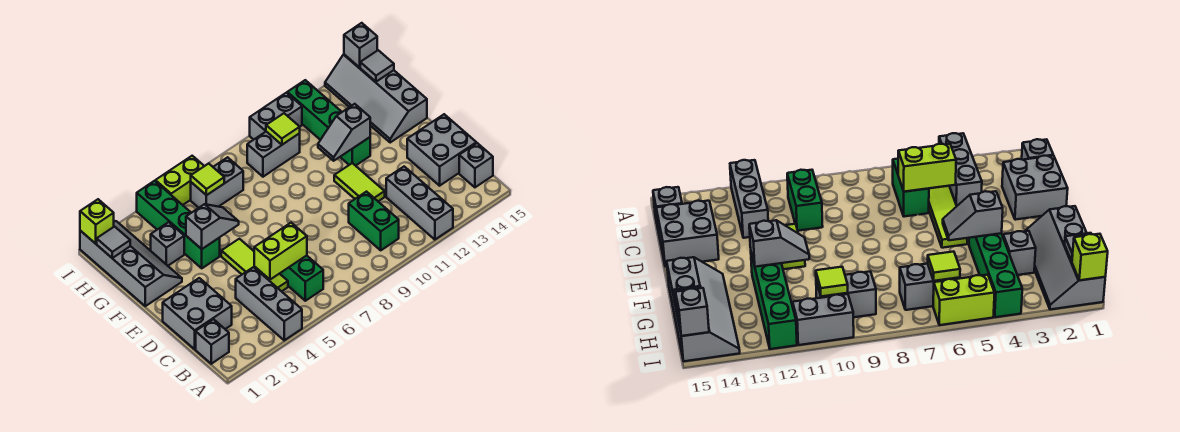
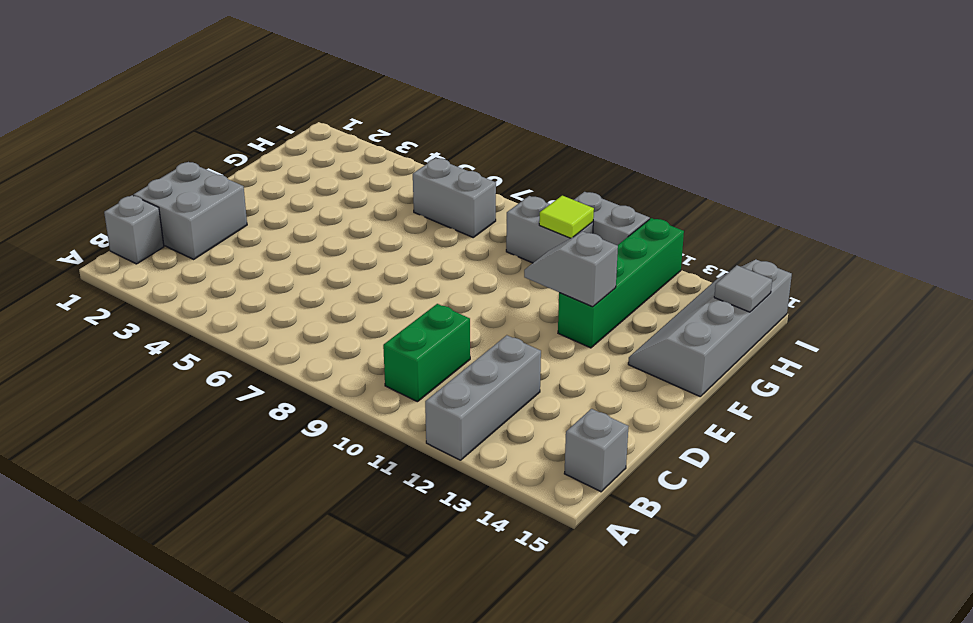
none -> grey 1x3 brick [236,267,302,340]
none -> green 1x2 brick [280,256,323,301]
none -> lime 1x3 tile [221,239,288,291]

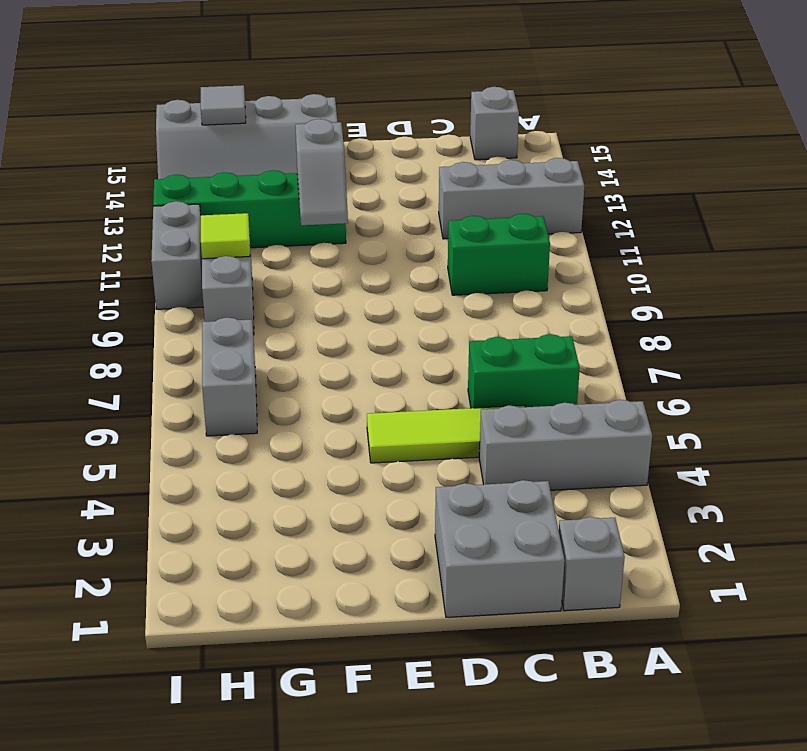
none -> grey 2x2 brick [407,114,476,186]
none -> lime 1x2 tile [334,163,385,201]
none -> grey 2x4 slope [80,221,182,306]

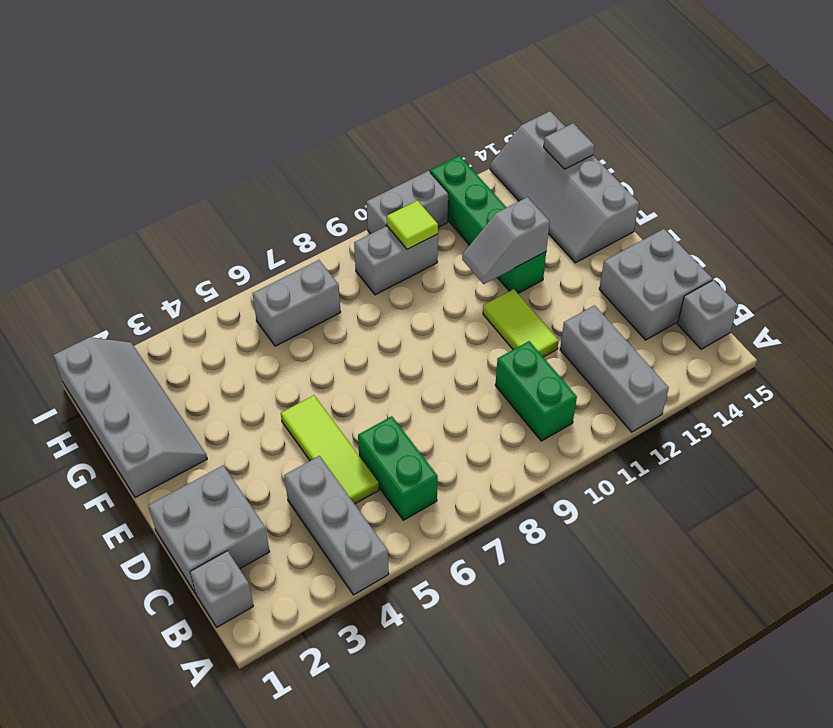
none -> green 1x4 brick [137,181,220,268]
none -> grey 1x1 brick [151,222,184,266]
none -> lime 1x2 brick [155,156,204,205]

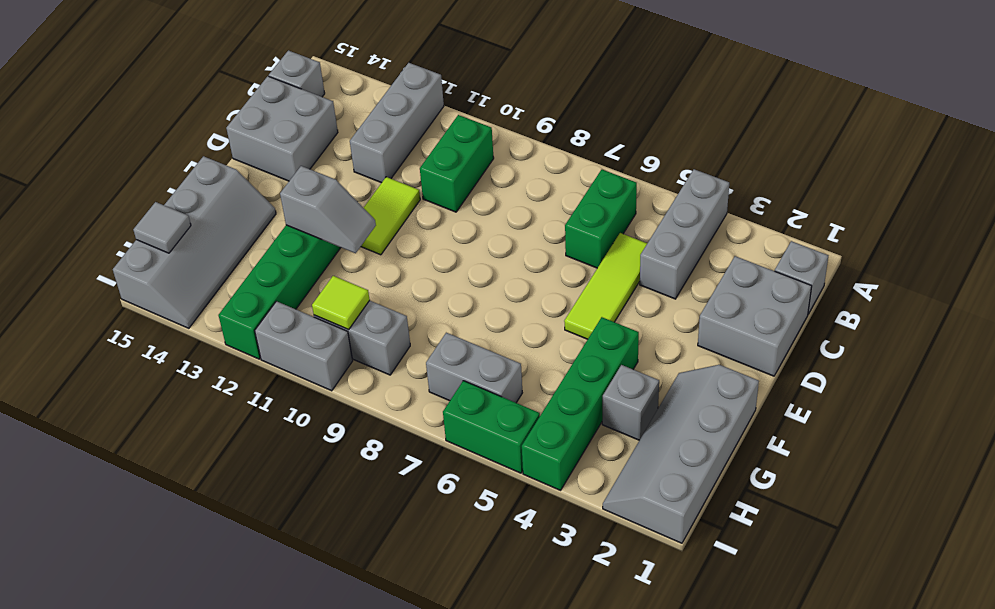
green 1x2 brick [443,381,540,473] -> lime 1x2 brick [155,156,204,205]
none -> lime 1x2 brick [254,223,307,280]
none -> grey 1x2 slope [186,204,239,249]
none -> grey 1x1 tile [97,227,130,258]

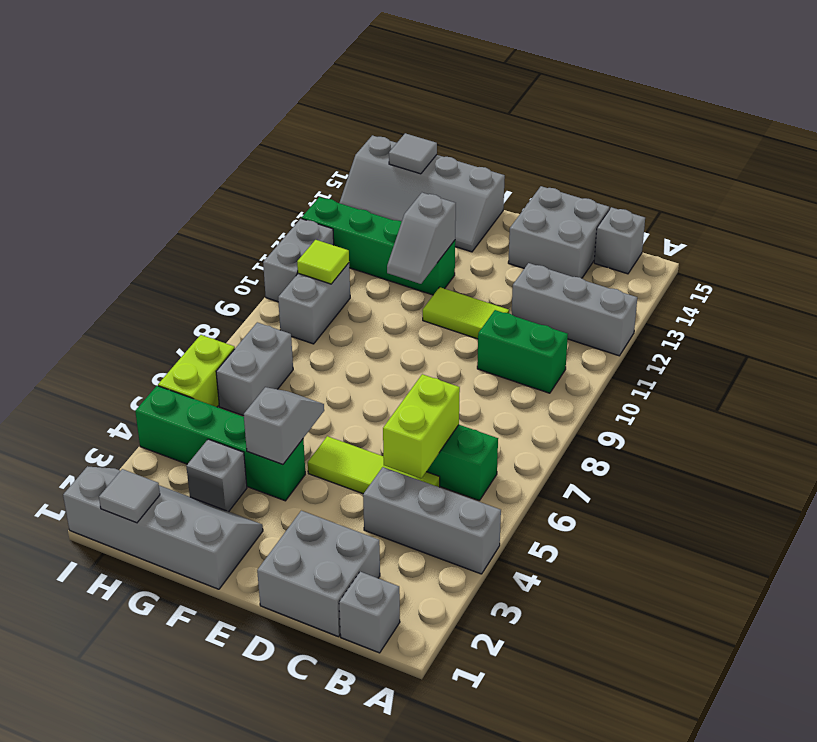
none -> lime 1x1 tile [191,163,224,195]
none -> lime 1x1 brick [80,199,114,244]
none -> grey 1x1 brick [344,23,377,67]

